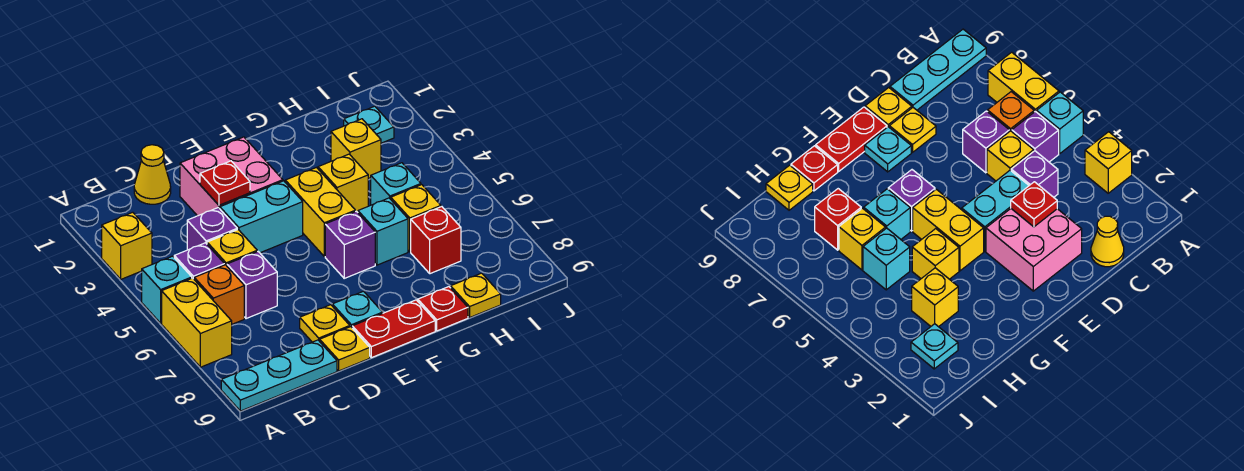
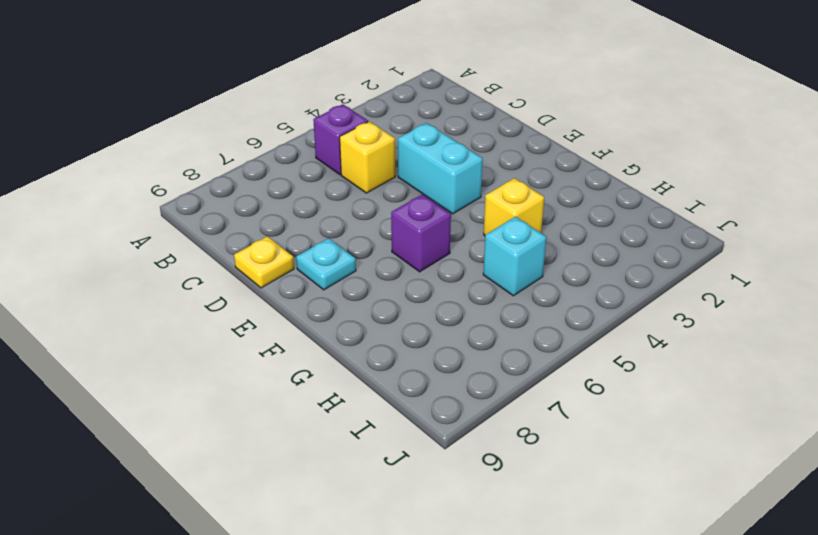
none -> yellow 1x1 brick [102,212,152,279]
none -> cyan 1x1 brick [142,256,192,323]
none -> yellow 1x2 brick [162,278,232,367]

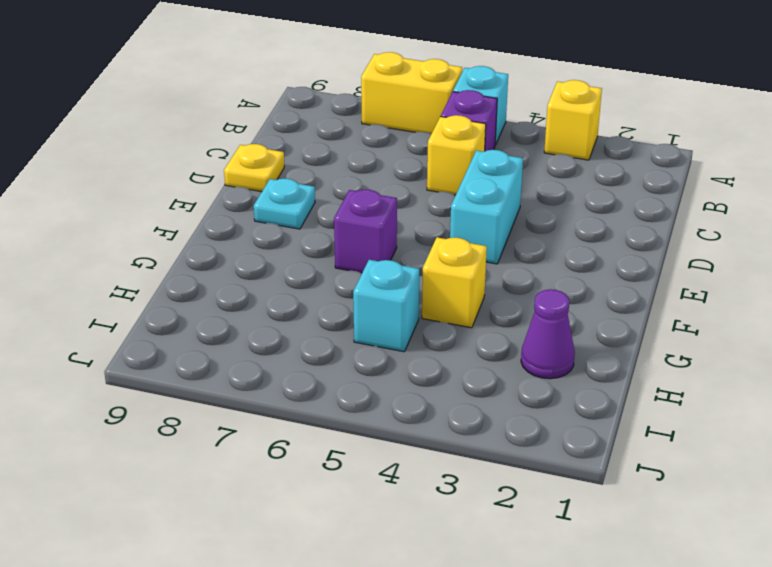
purple 1x1 cone [521,289,575,379] -> none
none -> cyan 1x3 plate [221,340,337,411]
none -> orange 1x1 brick [194,265,244,324]
none -> yellow 1x1 cone [134,145,171,204]

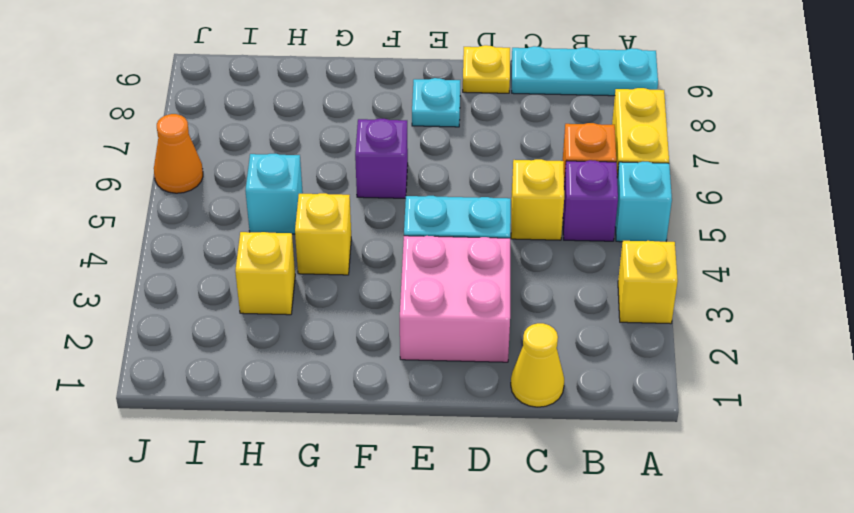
orange 1x1 cone [154,114,203,193] -> none
none -> purple 1x1 brick [187,208,237,250]
none -> purple 1x1 brick [227,251,277,319]
none -> yellow 1x1 plate [300,305,350,342]

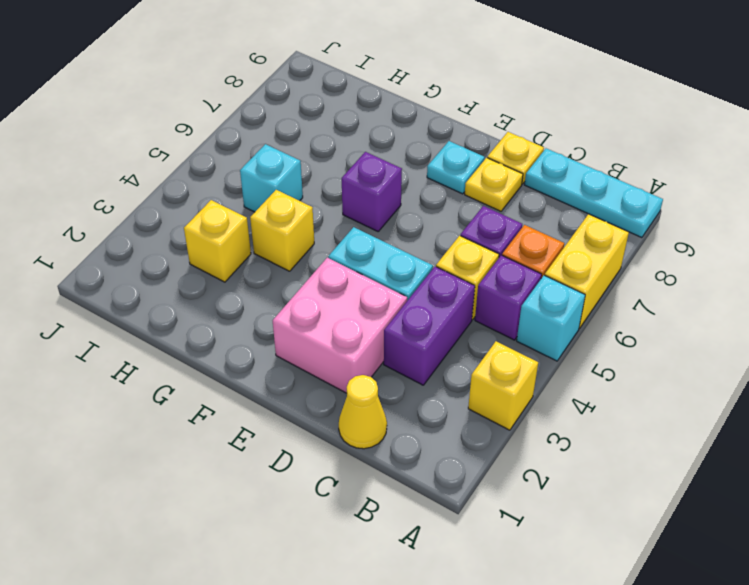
purple 1x2 brick [384,267,475,385] -> purple 1x1 brick [187,208,237,250]
none -> red 1x2 plate [352,300,435,358]
none -> yellow 1x2 brick [285,168,355,256]
none -> cyan 1x1 brick [358,198,408,265]

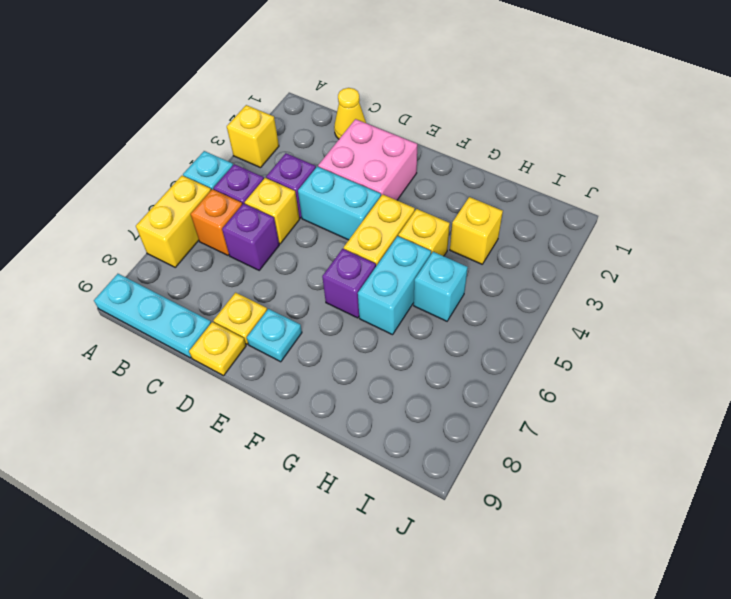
cyan 1x2 brick [358,236,431,335] -> cyan 1x1 brick [358,198,408,265]
none -> red 1x2 plate [352,300,435,358]
none -> red 1x1 plate [418,287,468,331]
none -> yellow 1x1 brick [391,185,441,252]

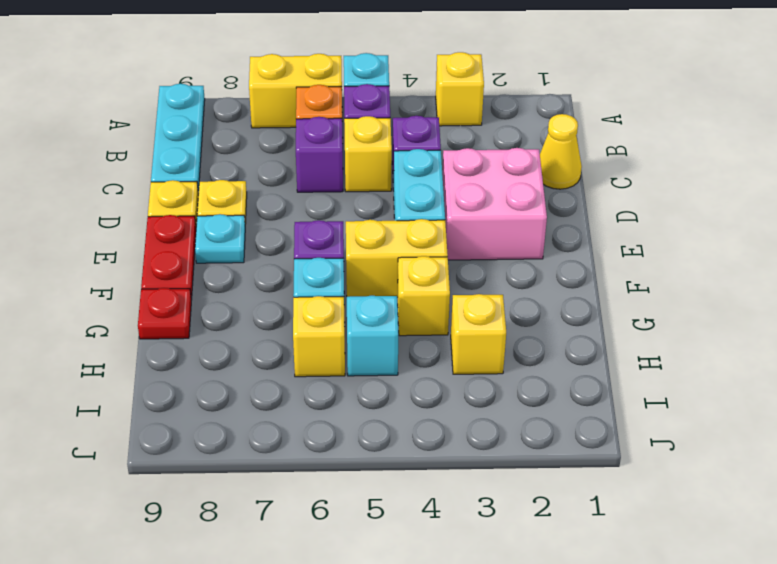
none -> red 1x1 brick [411,207,461,274]
none -> yellow 1x1 plate [451,273,501,317]
none -> cyan 1x1 plate [344,106,394,143]

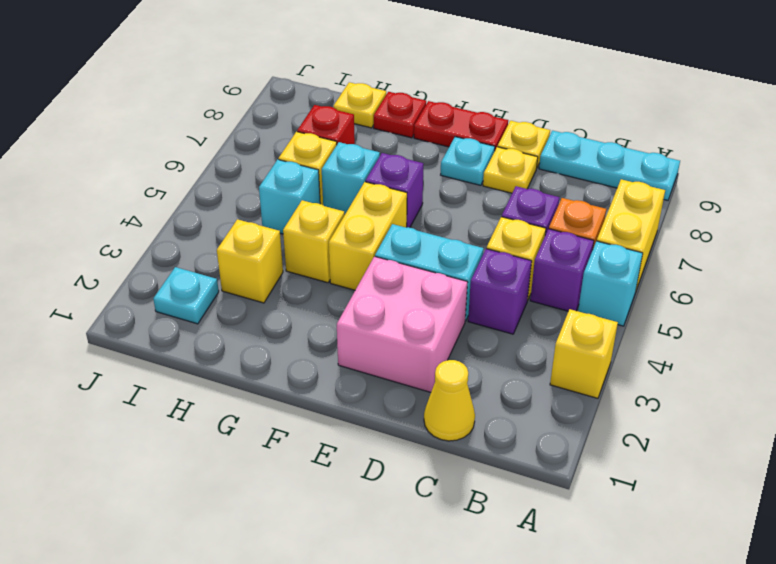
none -> red 1x1 plate [200,161,250,205]

